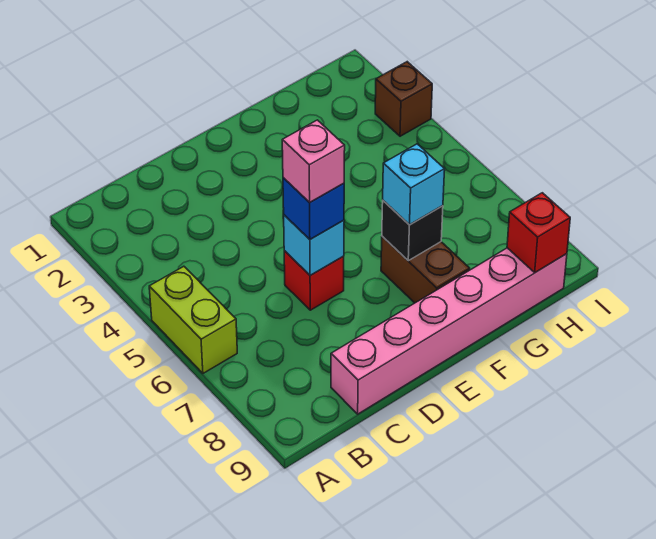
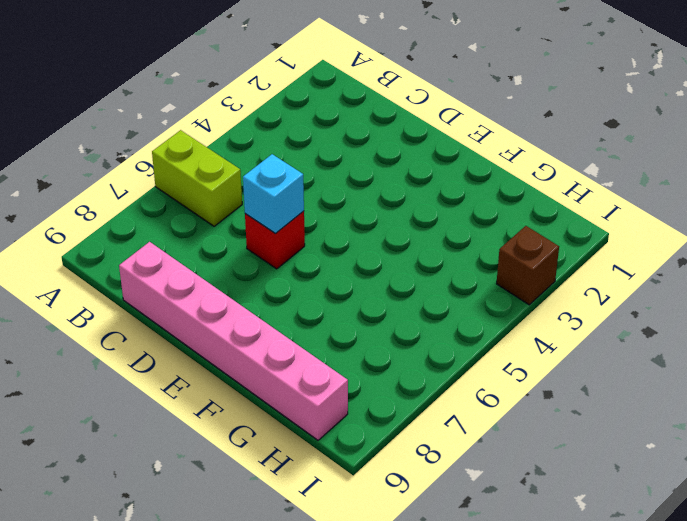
lime 1x2 brick [152,130,242,226] -> lime 1x2 brick turned to [149,266,237,373]
none -> brown 1x2 brick [381,236,470,303]
none -> black 1x1 brick [382,201,443,261]

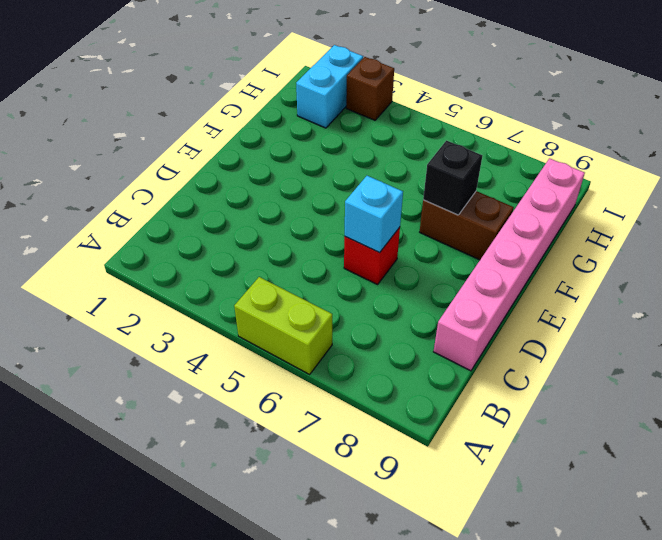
cyan 1x2 brick [296,45,363,128] -> none
none -> red 1x1 brick [507,193,570,272]
none -> blue 1x1 brick [283,178,344,239]

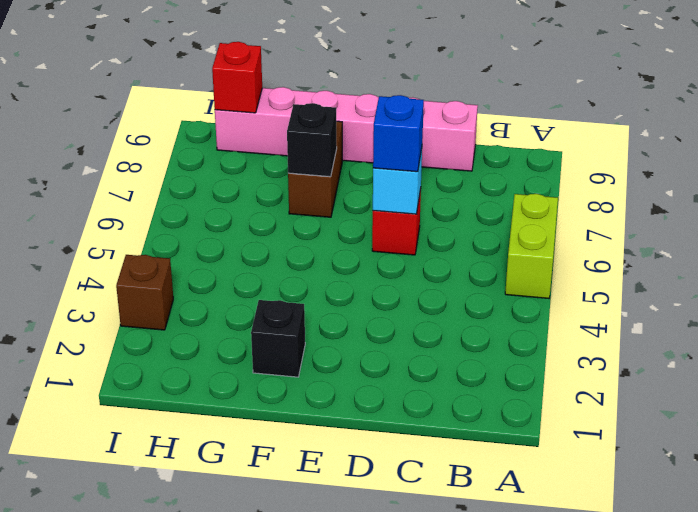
black 1x1 brick [251,300,305,377] -> none
none -> cyan 1x1 brick [383,144,445,225]
none -> pink 1x1 brick [282,120,345,202]

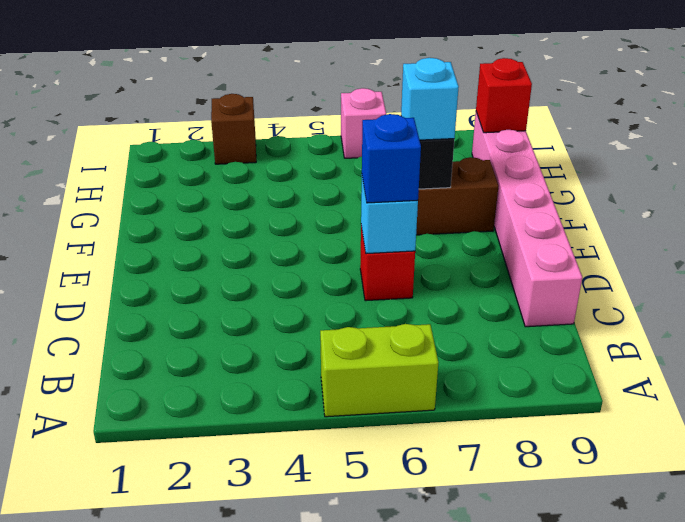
pink 1x1 brick [341,88,386,158] -> pink 1x1 brick moved to [282,120,345,202]

